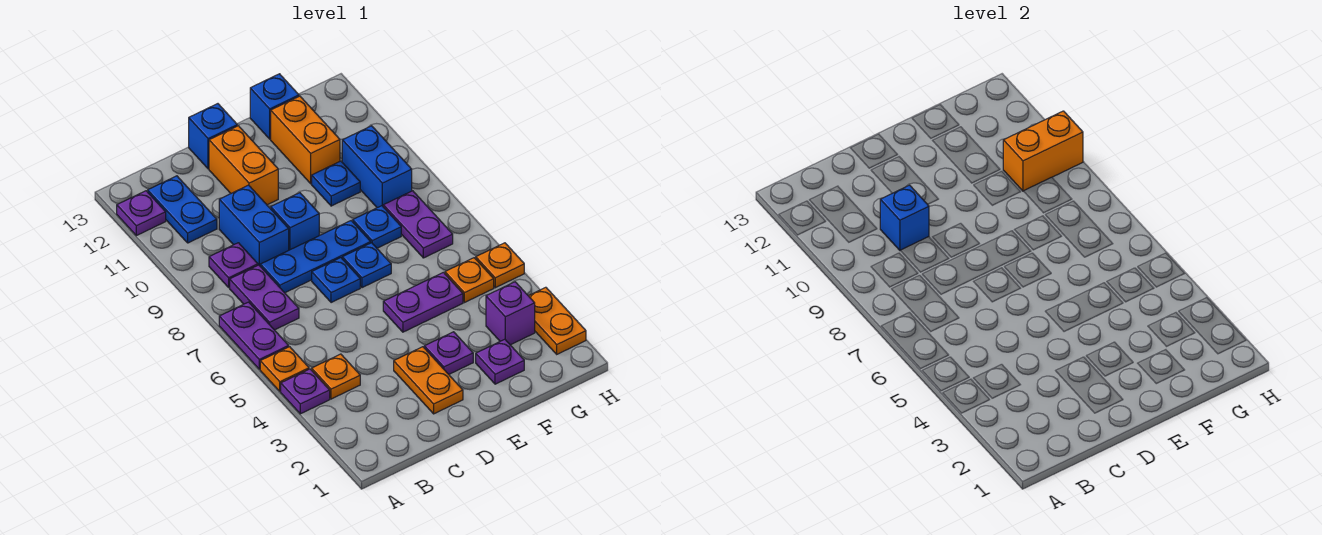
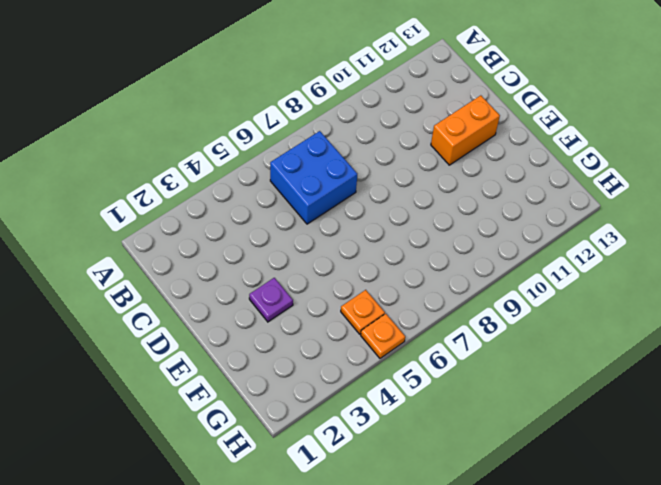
blue 2x2 brick [270,131,357,224] -> purple 1x2 plate [230,265,299,330]
none -> purple 1x1 plate [281,369,330,414]
none -> orange 1x1 plate [260,347,309,391]
none -> purple 1x2 plate [219,302,289,369]
none -> purple 1x1 plate [117,191,166,236]

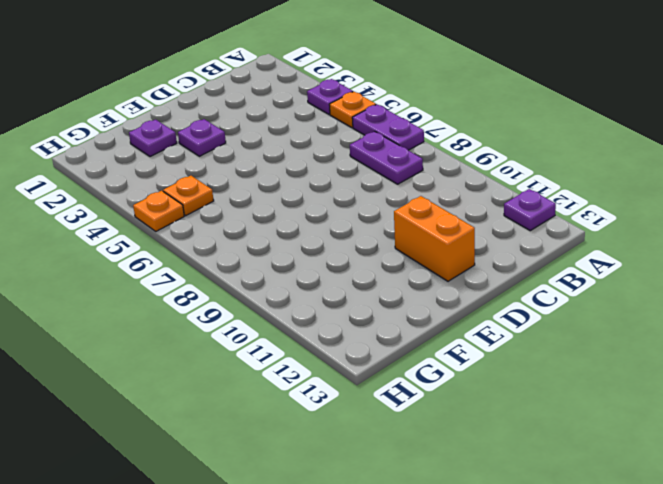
none -> orange 1x1 plate [312,354,360,399]
none -> purple 1x1 plate [209,243,258,287]
none -> blue 1x2 plate [148,176,217,243]
none -> blue 1x3 plate [260,221,371,293]

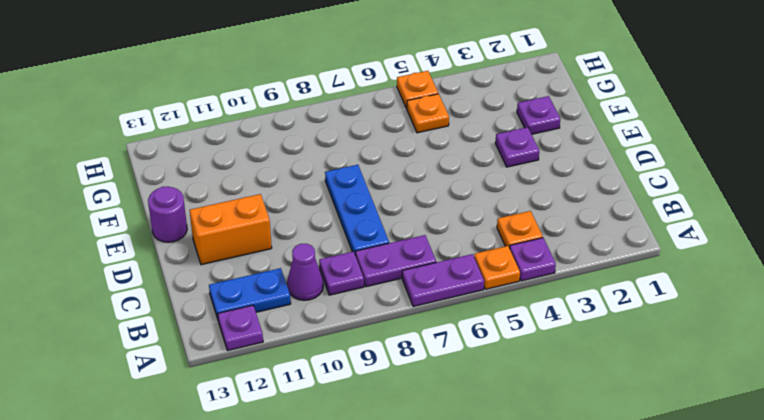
purple 1x1 cone [287,244,323,300] -> none
purple 1x1 round brick [148,186,187,242] -> none
none -> blue 1x2 brick [219,185,289,266]
none -> orange 1x2 plate [394,347,463,414]
none -> blue 1x1 plate [312,258,360,303]
none -> blue 1x1 brick [271,193,319,250]

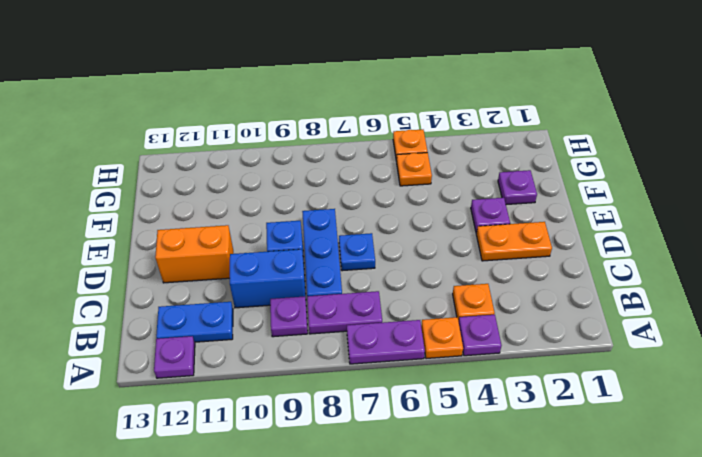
none -> blue 1x1 brick [189,104,237,169]
none -> purple 1x2 plate [383,272,463,332]
none -> blue 1x1 plate [342,243,391,288]
none -> blue 1x1 plate [353,206,401,248]

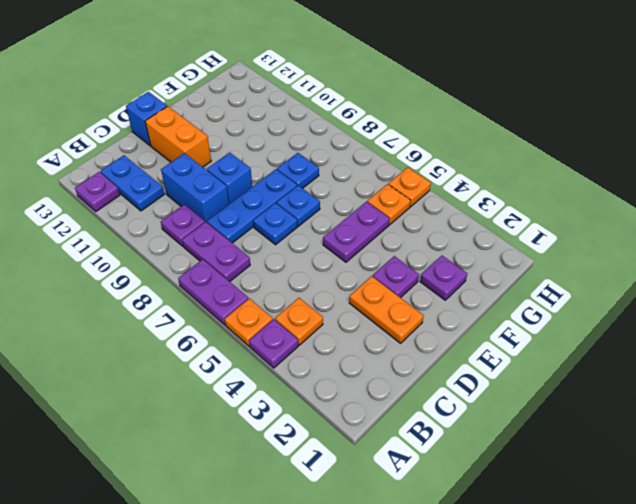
none -> blue 1x1 plate [312,161,360,206]
none -> orange 1x2 brick [271,96,340,184]
none -> blue 1x1 brick [250,74,299,139]
none -> purple 1x1 brick [486,282,535,345]

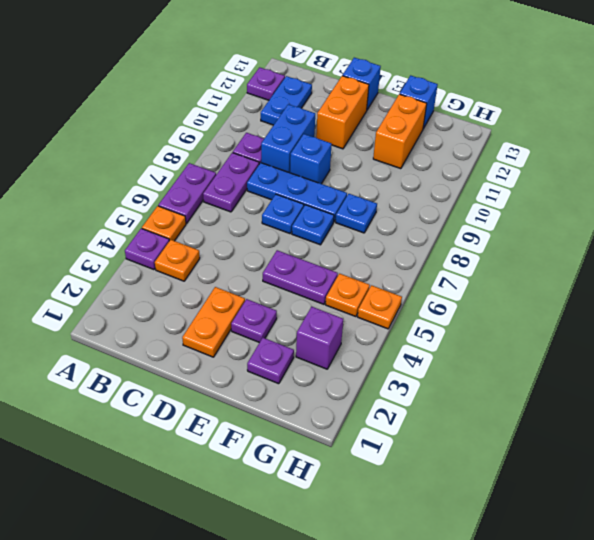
none -> blue 1x1 plate [312,161,360,206]
none -> purple 1x2 plate [383,191,453,258]
none -> blue 1x2 brick [342,126,412,208]
none -> orange 1x2 plate [529,287,586,354]

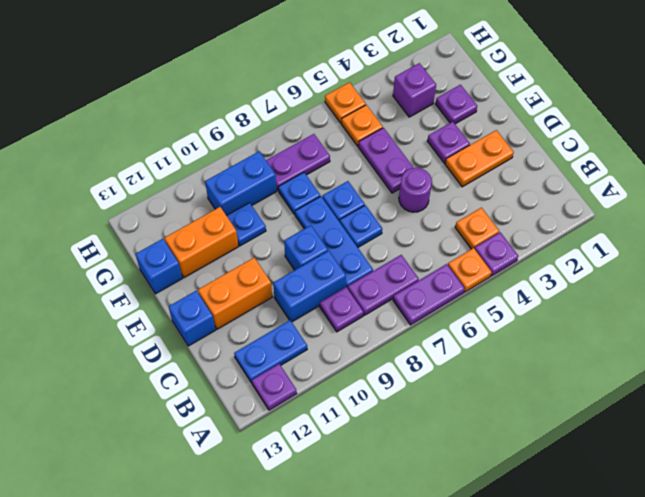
purple 1x1 round brick [399,168,432,212] -> none
none -> orange 1x2 plate [529,287,586,354]
none -> blue 1x1 brick [880,185,929,250]
none -> orange 1x2 brick [1003,111,1083,191]

